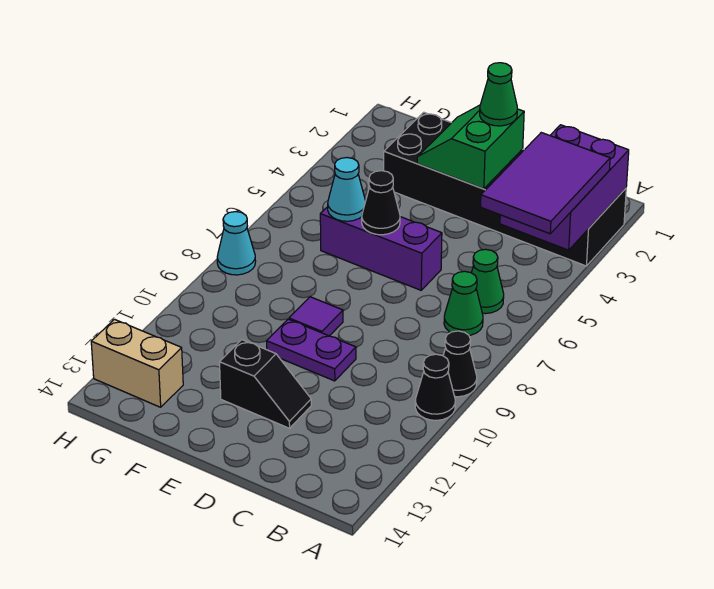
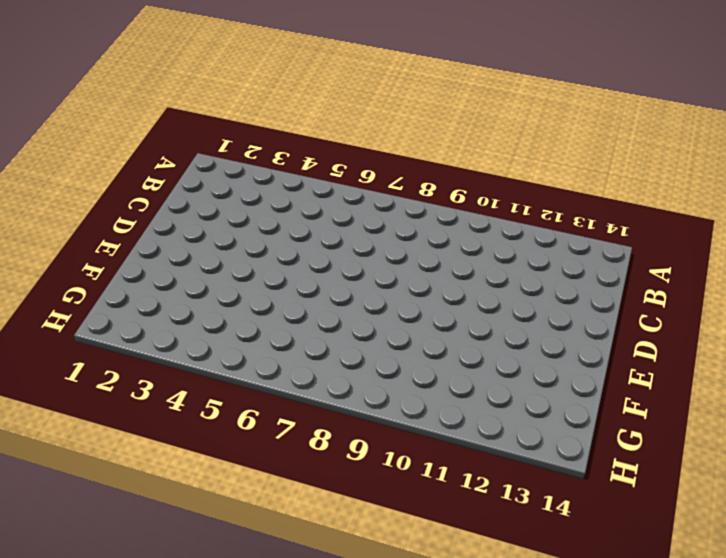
none -> black 2x6 brick [384,112,626,266]
none -> black 1x1 cone [443,331,477,397]
none -> black 1x1 cone [415,354,455,420]

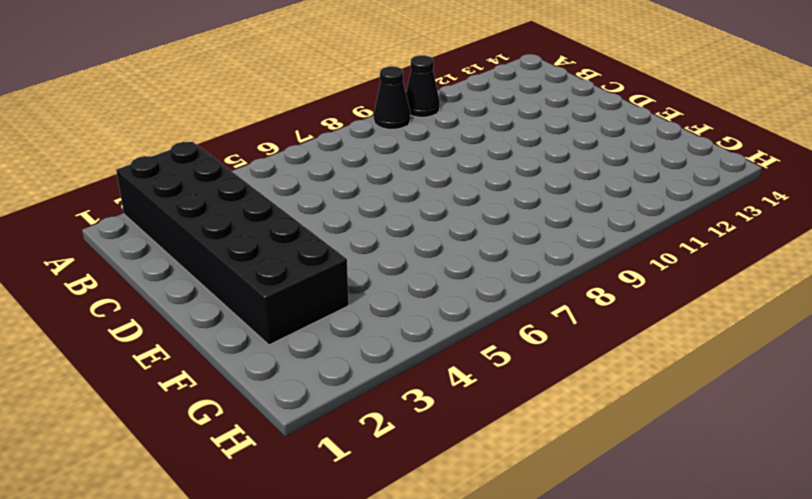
none -> green 1x1 cone [471,249,504,314]
none -> green 1x1 cone [444,271,483,335]
none -> purple 1x3 brick [320,207,442,290]

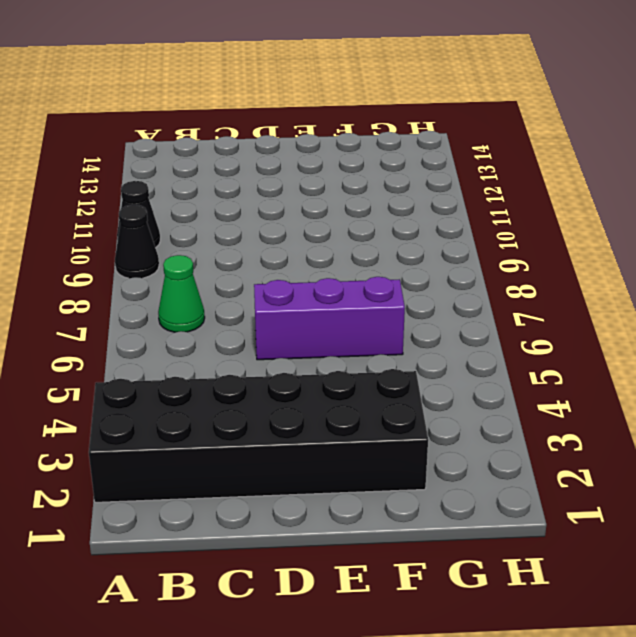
none -> green 1x1 cone [471,249,504,314]
none -> purple 1x2 plate [267,319,356,381]
none -> black 1x2 slope [220,340,311,428]

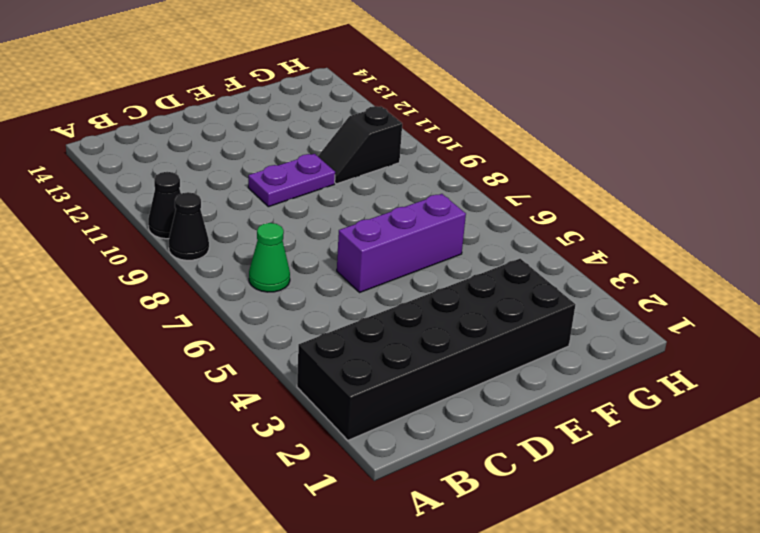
black 1x2 slope [318,106,402,184] -> black 1x2 slope moved to [220,340,311,428]
none -> green 1x1 cone [471,249,504,314]
none -> purple 1x1 tile [289,297,343,336]
none -> tan 1x2 brick [91,319,183,407]

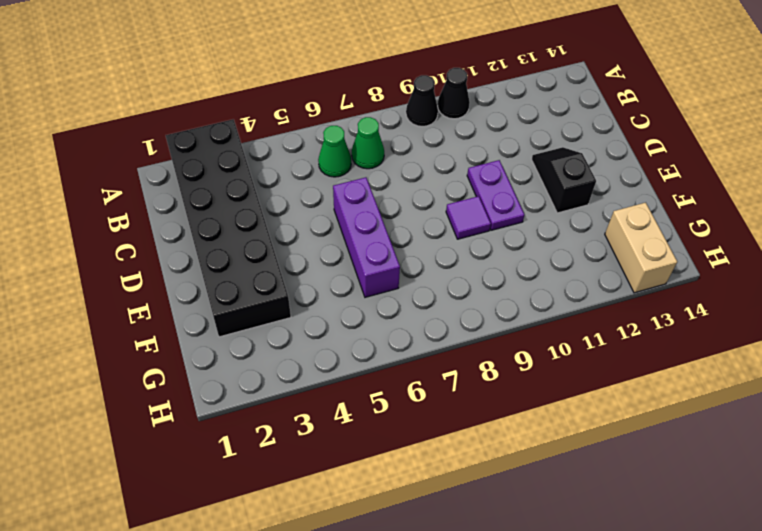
none -> cyan 1x1 cone [217,212,256,275]
none -> purple 2x3 brick [500,125,629,250]
none -> green 2x2 slope [417,105,524,189]

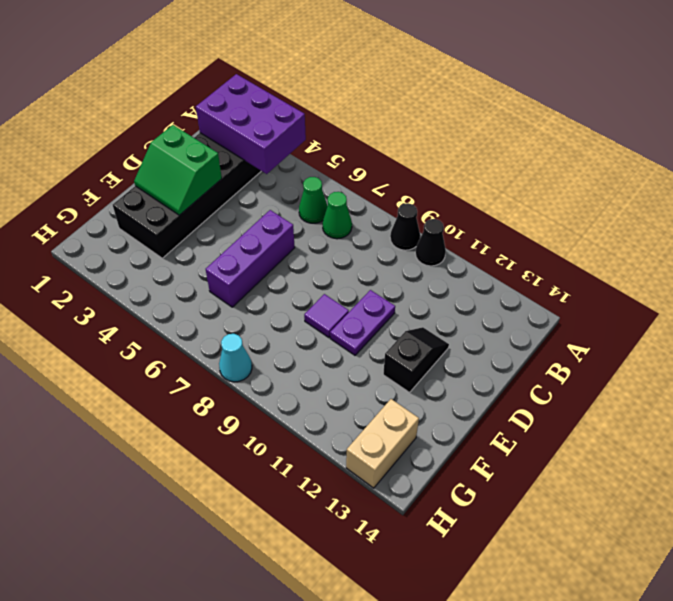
none -> black 1x1 cone [362,171,400,235]
none -> cyan 1x1 cone [328,158,366,221]
none -> purple 2x3 tile [481,133,610,234]

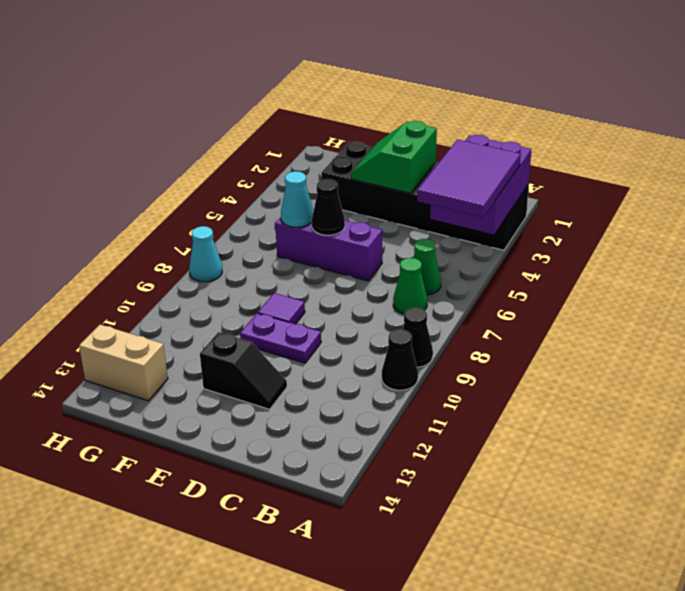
none -> green 1x1 cone [480,63,517,126]

